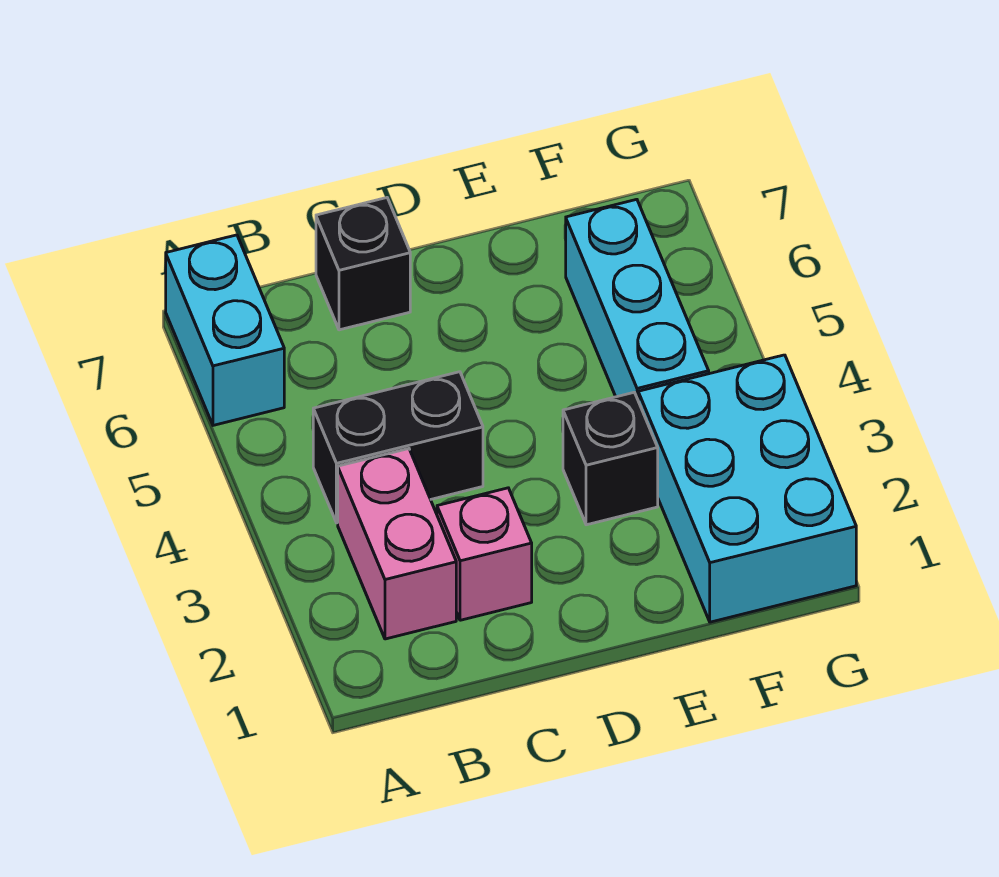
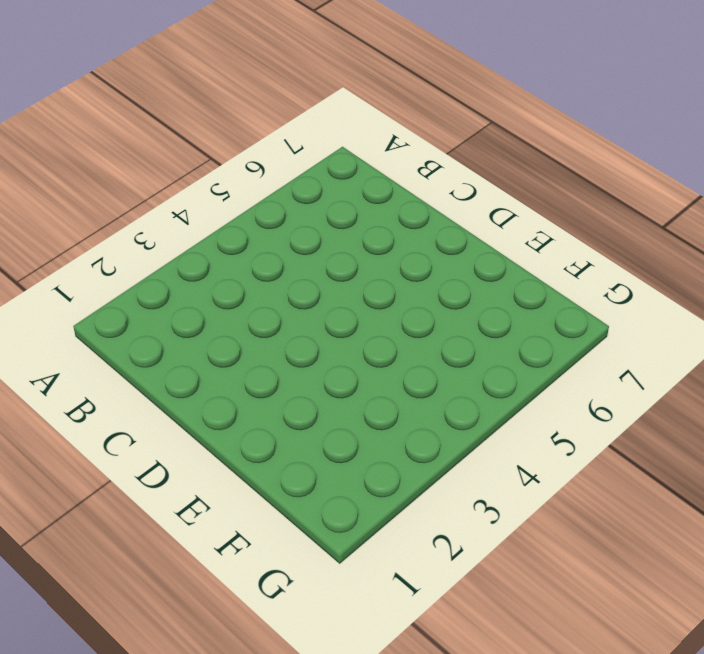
none -> cyan 1x2 brick [166,235,284,425]
none -> pink 1x2 brick [338,449,456,639]

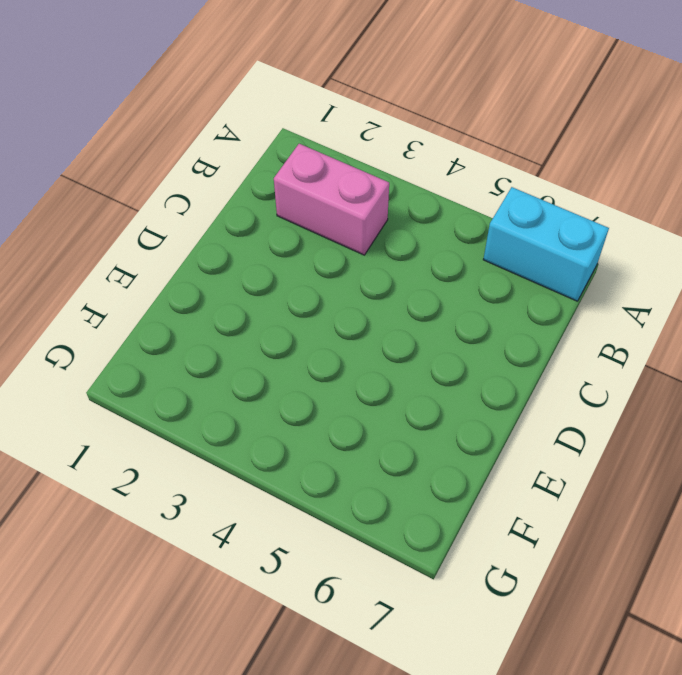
none -> black 1x2 brick [313,372,483,523]
none -> pink 1x1 brick [437,488,532,620]

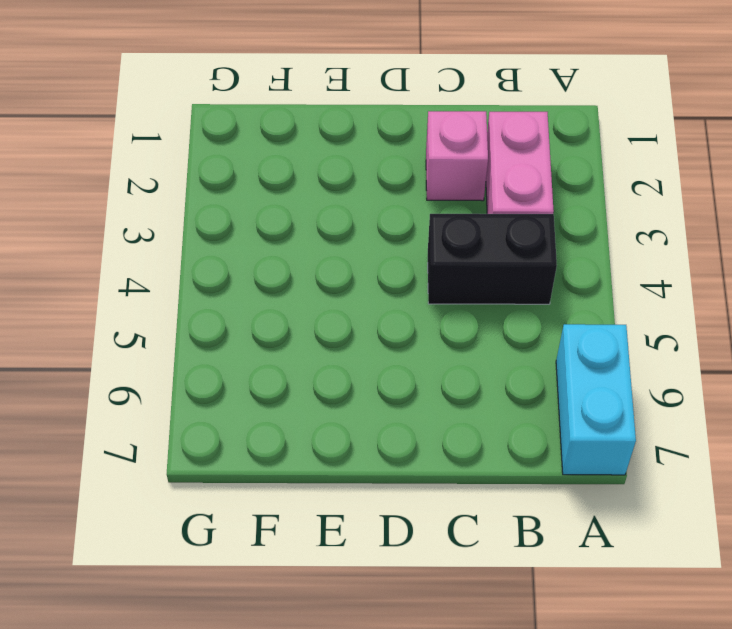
none -> black 1x1 brick [316,198,410,330]
none -> black 1x1 brick [563,392,658,525]

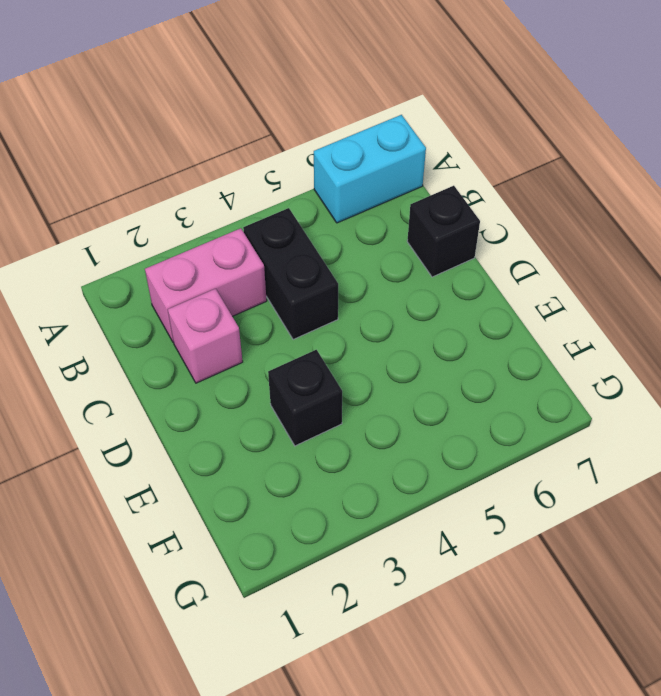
none -> cyan 2x3 brick [638,355,856,622]
none -> cyan 1x3 brick [566,199,709,399]

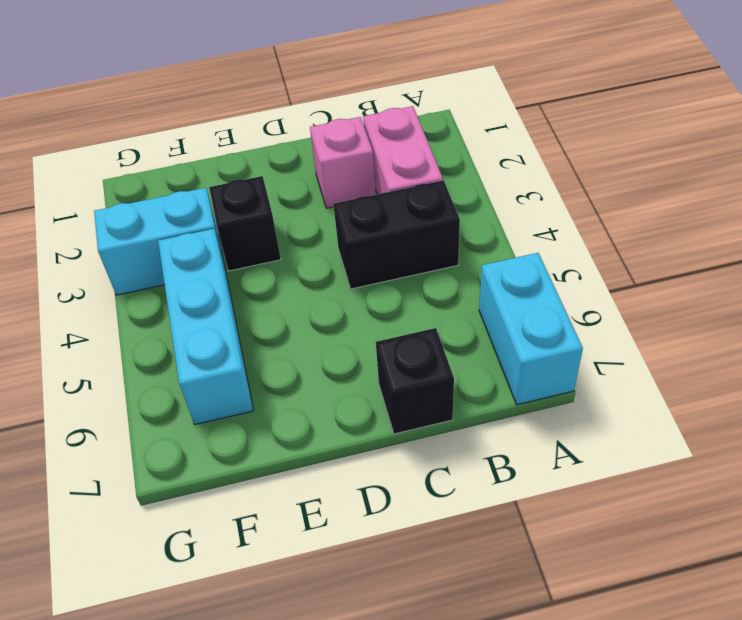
cyan 1x2 brick [94,188,224,295] -> cyan 2x3 brick [638,355,856,622]

